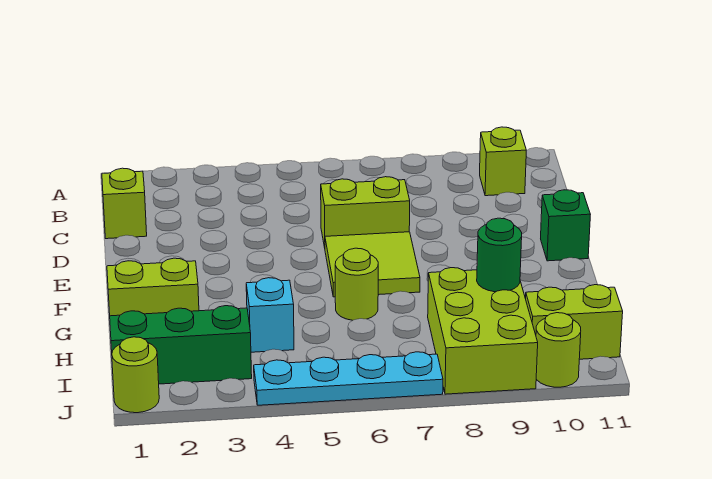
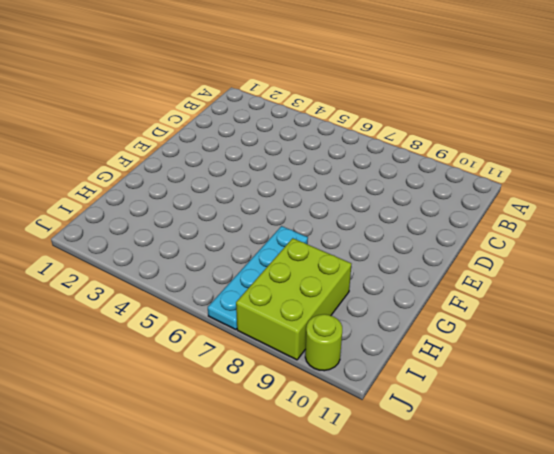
cyan 1x4 plate [208,226,308,330] -> cyan 1x4 plate turned to [254,352,443,405]
none -> lime 1x1 brick [480,127,526,196]
none -> lime 1x1 brick [102,168,147,239]
none -> lime 1x2 brick [321,177,410,248]

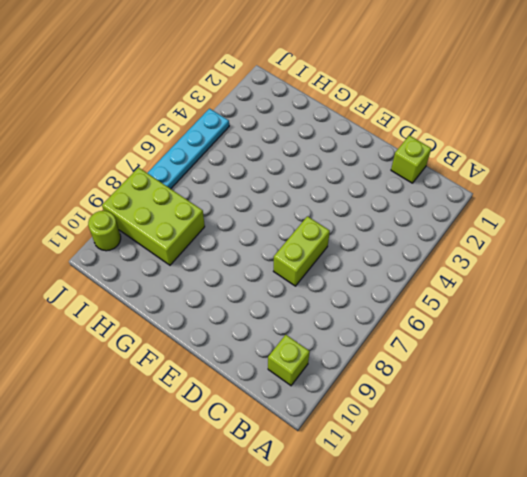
none -> lime 2x2 tile [325,232,420,297]
none -> green 1x1 brick [541,190,590,261]
none -> lime 1x2 brick [107,258,199,316]

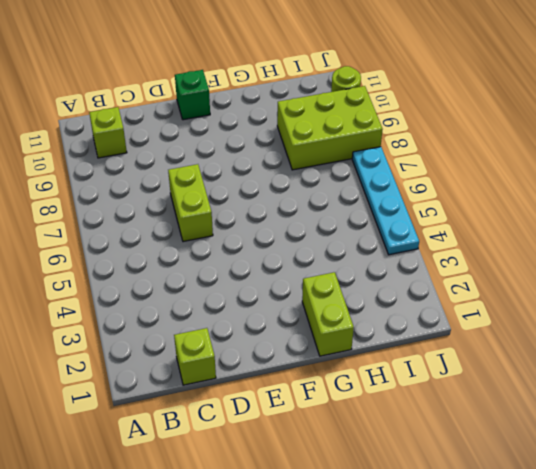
none -> lime 2x2 tile [325,232,420,297]
none -> lime 1x1 round brick [335,248,378,320]
none -> cyan 1x1 brick [246,278,294,352]

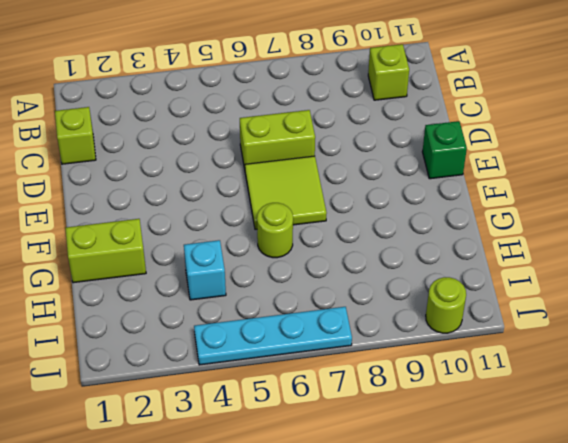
none -> lime 2x3 brick [428,268,538,394]
none -> green 1x3 brick [110,306,252,384]
none -> lime 1x2 brick [526,285,623,359]

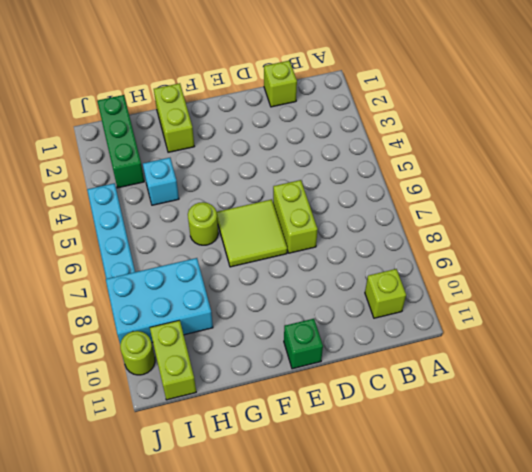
cyan 2x3 brick [106,258,213,344] -> lime 2x3 brick [428,268,538,394]
none -> lime 1x1 round brick [112,337,159,413]
none -> green 1x1 round brick [477,218,522,292]

